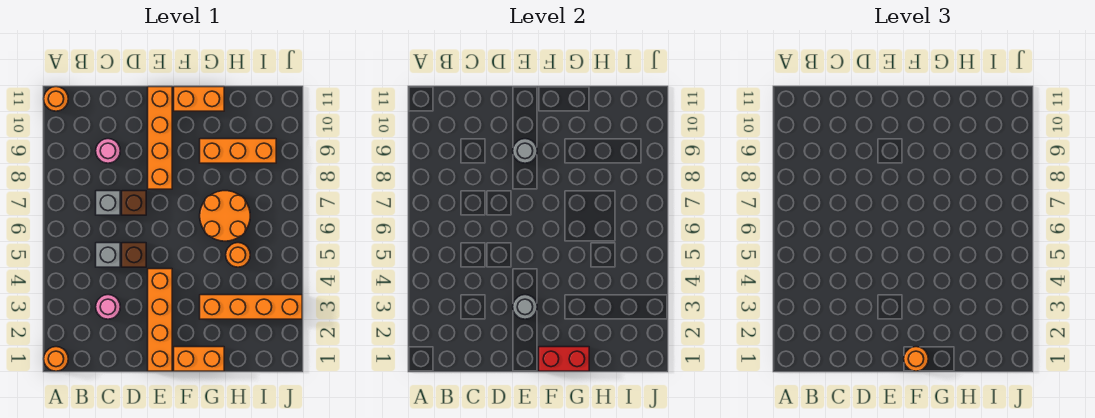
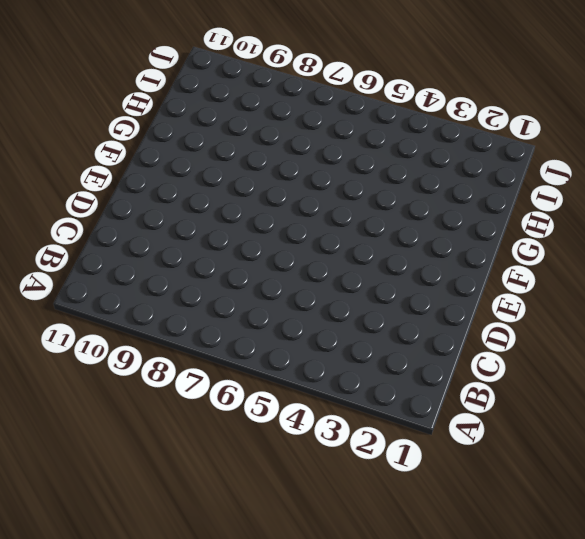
none -> orange 1x1 round brick [44,347,68,371]
none -> orange 1x1 round brick [44,87,68,111]
none -> pink 1x1 round brick [96,295,120,319]

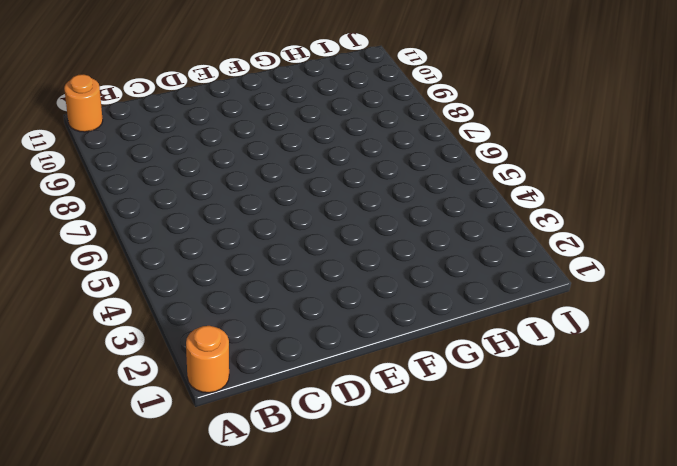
none -> pink 1x1 round brick [96,295,120,319]
none -> grey 1x1 brick [96,243,120,267]
none -> grey 1x1 brick [96,191,120,215]

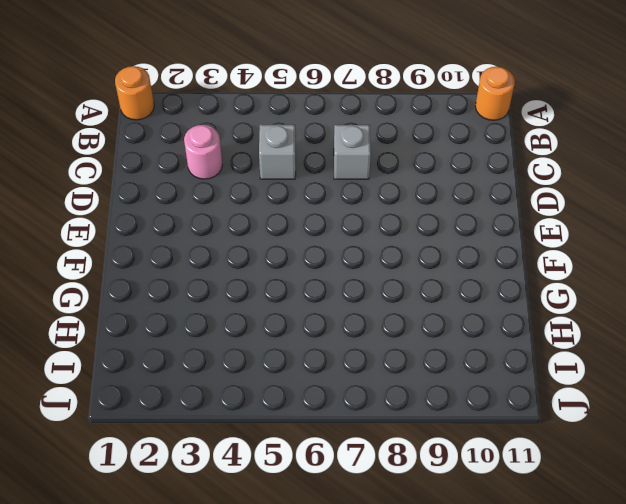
none -> pink 1x1 round brick [96,139,120,163]
none -> brown 1x1 brick [122,243,146,267]
none -> brown 1x1 brick [122,191,146,215]

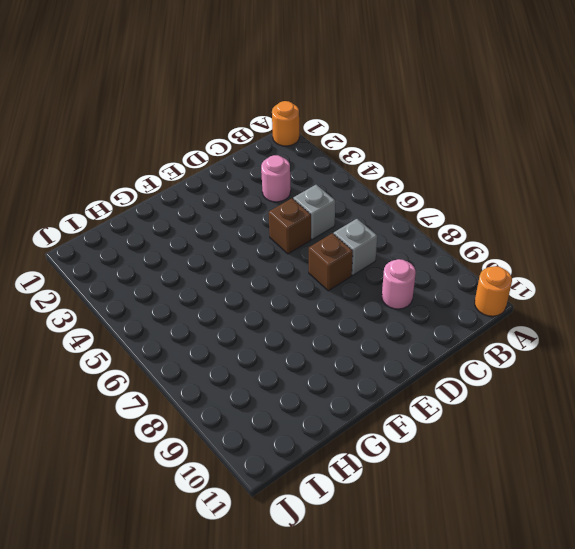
none -> orange 1x4 brick [148,269,172,371]
none -> orange 1x4 brick [148,87,172,189]
none -> orange 1x2 brick [174,347,224,371]

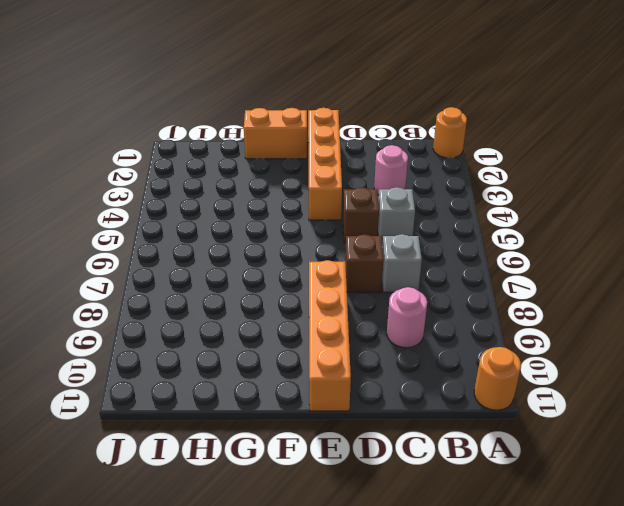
none -> orange 1x2 brick [174,87,224,111]
none -> orange 1x4 brick [200,295,302,319]
none -> orange 2x2 round brick [200,191,250,241]

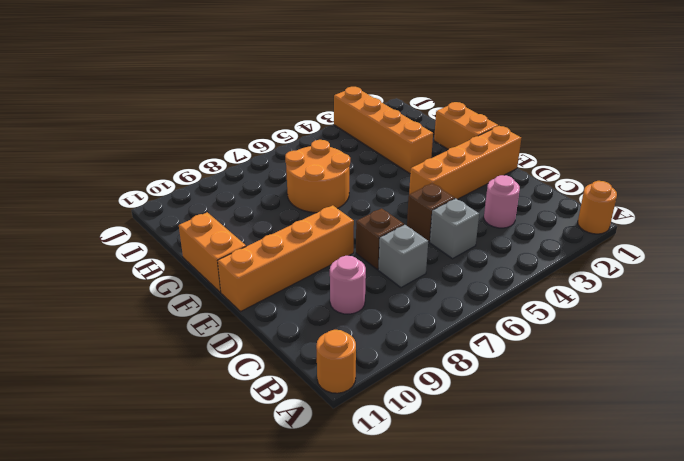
none -> orange 1x3 brick [200,139,276,163]
none -> orange 1x1 round brick [226,243,250,267]
none -> grey 1x1 round brick [513,295,537,319]

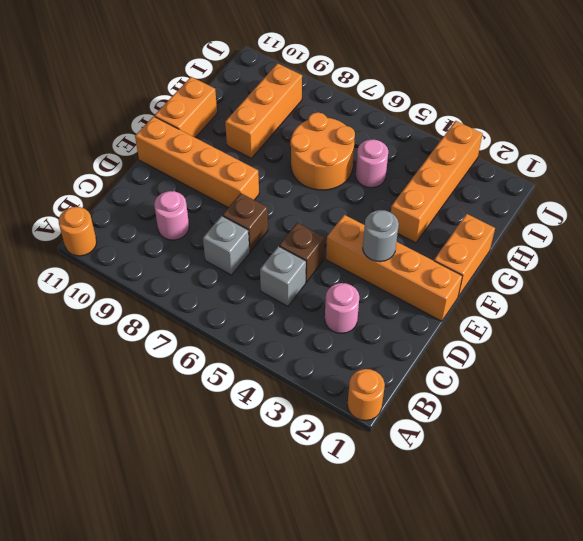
pink 1x1 round brick [356,139,388,188] -> orange 1x1 round brick [226,243,250,267]
none -> grey 1x1 round brick [513,139,537,163]
none -> red 1x2 brick [539,347,589,371]
none -> orange 1x1 round brick [904,347,928,371]

